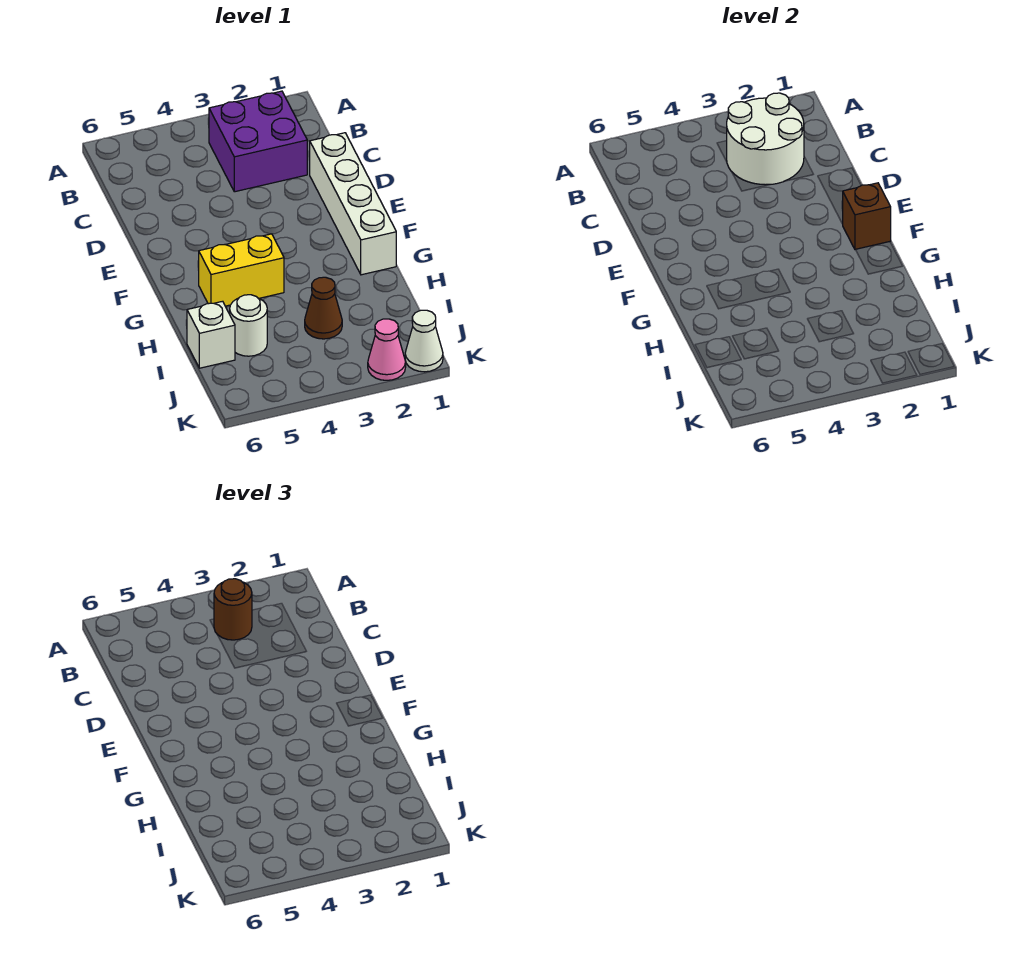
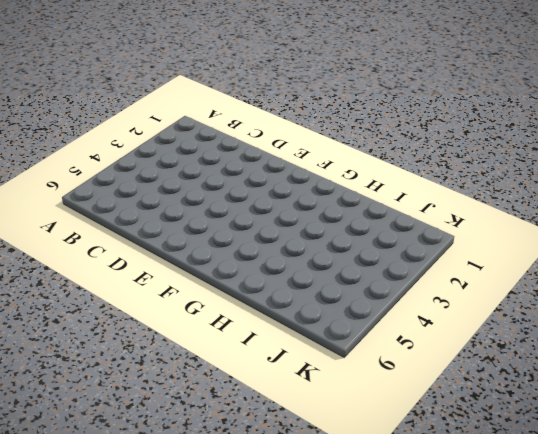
none -> purple 2x2 brick [209,91,307,192]
none -> white 1x4 brick [310,133,396,275]

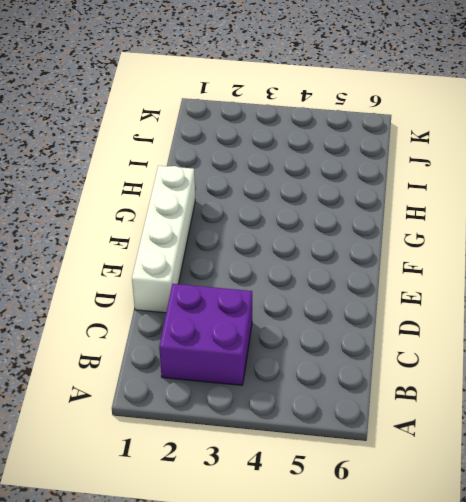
none -> yellow 1x2 brick [199,234,284,306]
none -> brown 1x1 cone [305,277,342,339]

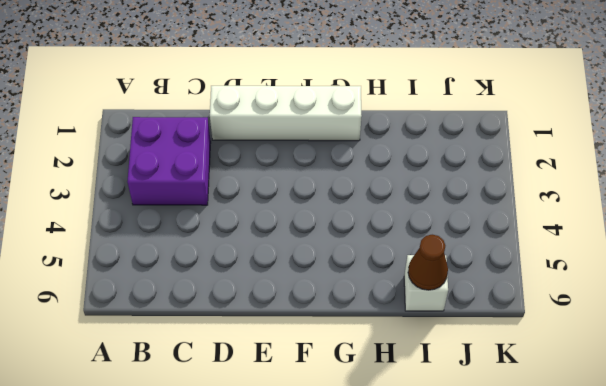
brown 1x1 cone [408,235,448,290] -> brown 1x1 cone moved to [305,277,342,339]
none -> yellow 1x2 brick [199,234,284,306]
none -> white 1x1 round brick [230,295,267,356]

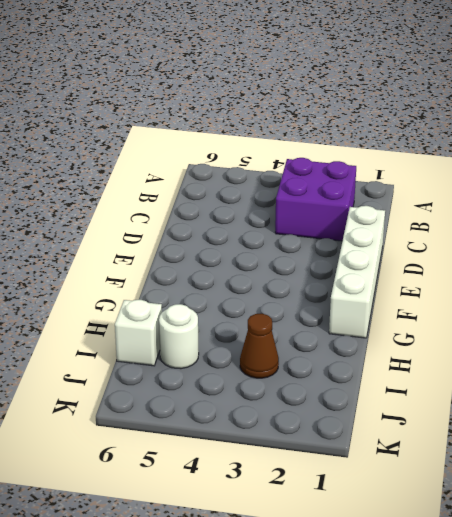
none -> yellow 1x2 brick [199,234,284,306]
none -> white 1x1 cone [405,310,443,372]

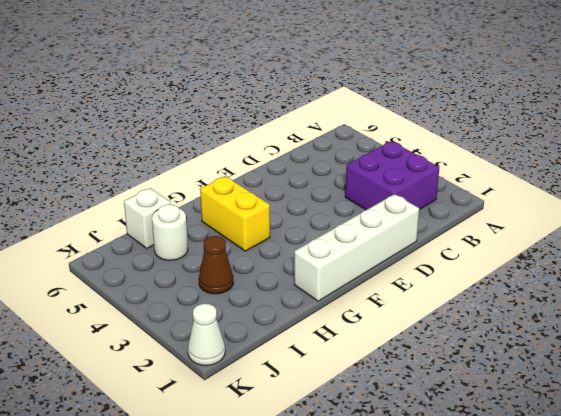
none -> pink 1x1 cone [368,319,406,380]
none -> white 2x2 round brick [727,93,804,185]

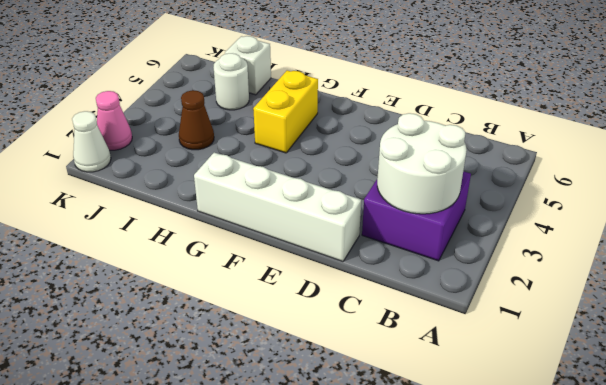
none -> brown 1x1 brick [843,183,891,250]
none -> brown 1x1 round brick [214,579,252,640]

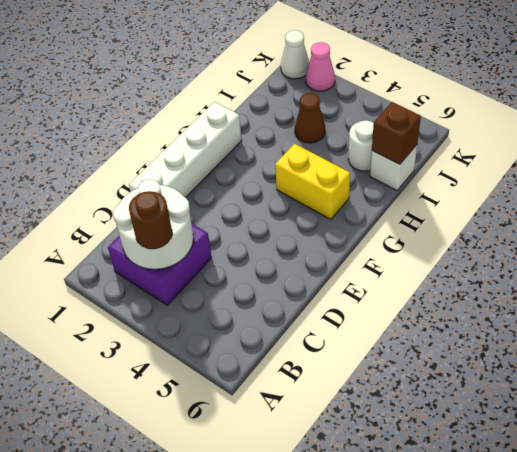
brown 1x1 brick [372,102,421,164] -> brown 1x1 brick moved to [843,183,891,250]

